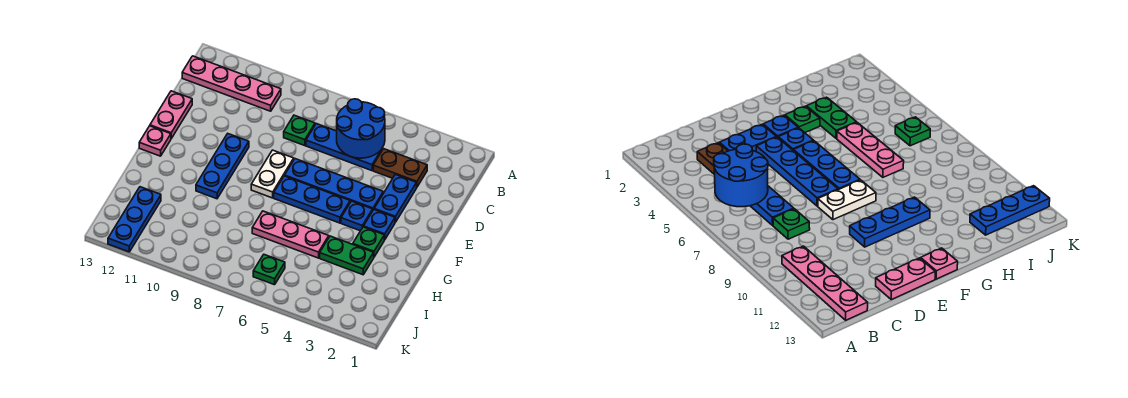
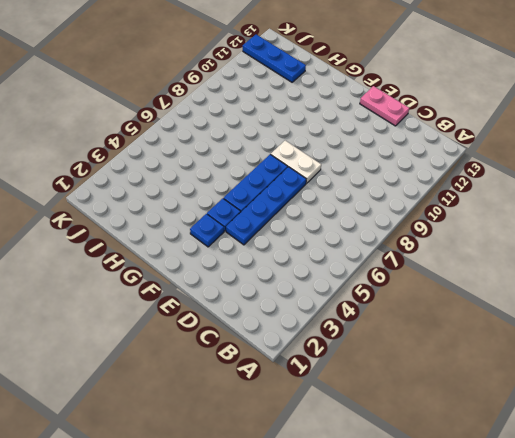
none -> pink 1x4 plate [182,56,281,111]
none -> brown 1x2 plate [373,149,427,187]
none -> blue 1x3 plate [306,124,382,171]

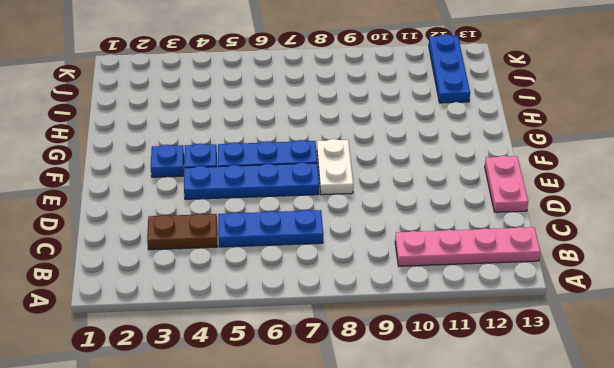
none -> green 1x1 plate [284,115,315,146]
none -> blue 1x2 plate [374,175,417,222]
none -> blue 1x3 plate [196,134,249,199]

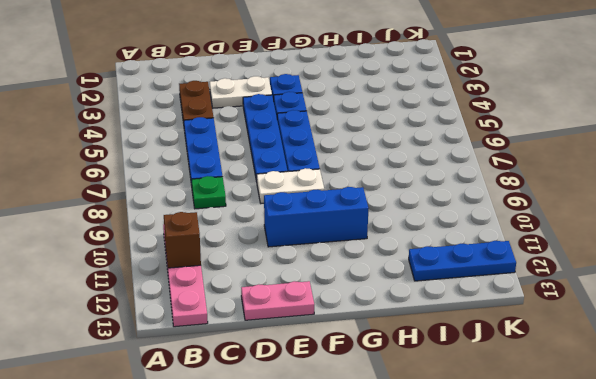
brown 1x1 brick [164,212,201,268] -> none
white 1x2 plate [210,76,272,108] -> blue 1x2 plate [374,175,417,222]
blue 1x3 brick [264,187,368,247] -> blue 1x3 plate [196,134,249,199]
none -> pink 1x1 plate [139,126,171,156]
none -> green 1x1 plate [353,227,384,257]
none -> green 1x2 plate [320,236,374,275]

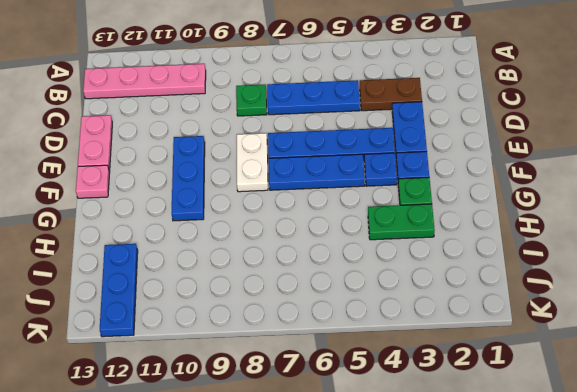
none -> pink 1x3 plate [252,211,329,258]
none -> green 1x1 plate [253,255,285,285]
none -> blue 2x2 round brick [337,99,385,158]

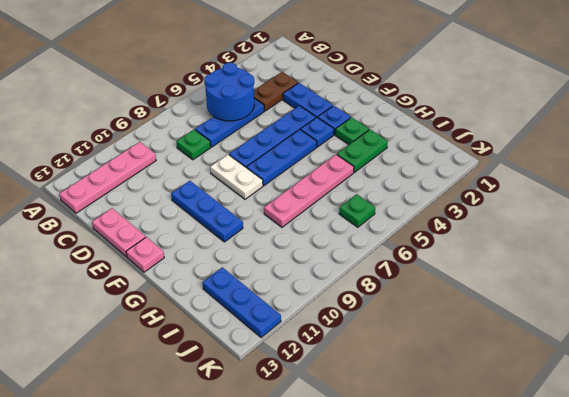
pink 1x4 plate [264,155,354,227] -> pink 1x3 plate [252,211,329,258]

